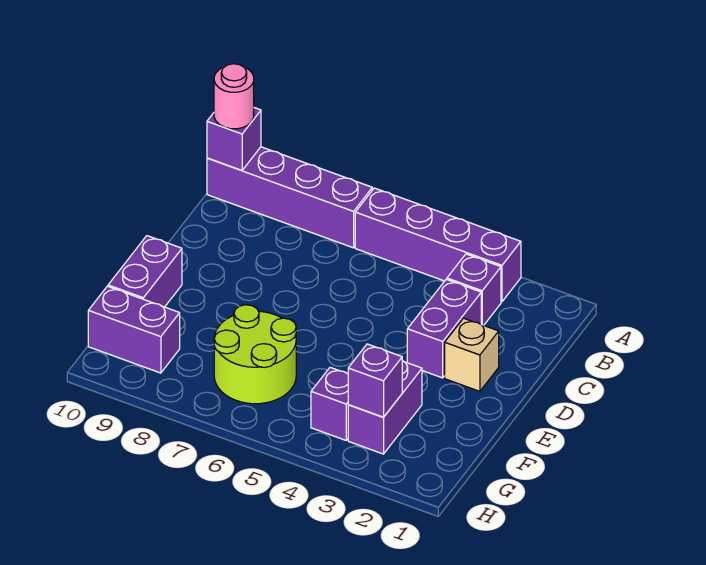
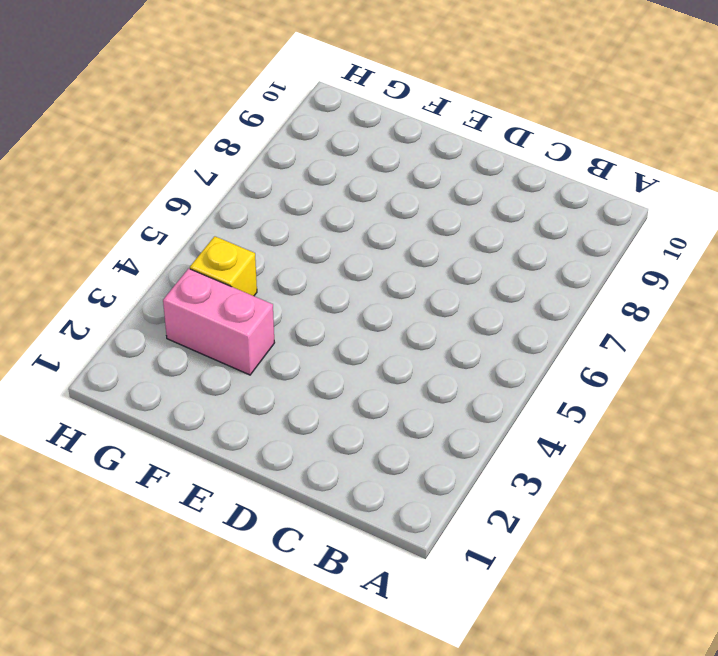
pink 1x2 brick [163,269,275,375] -> purple 1x2 brick [348,361,422,454]
yellow 1x1 brick [190,236,257,296] -> purple 1x1 brick [311,367,348,440]
none -> purple 1x4 brick [355,188,521,302]
none -> purple 1x4 brick [207,147,372,248]
none -> purple 1x1 brick [447,254,501,325]

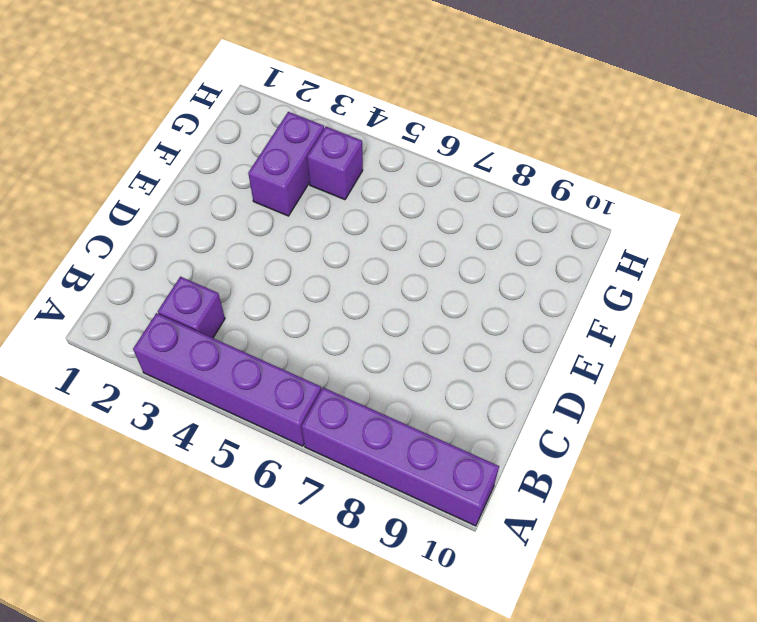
none -> purple 1x2 brick [407,279,481,378]
none -> tan 1x1 brick [445,318,499,391]
none -> purple 1x2 brick [108,236,182,307]

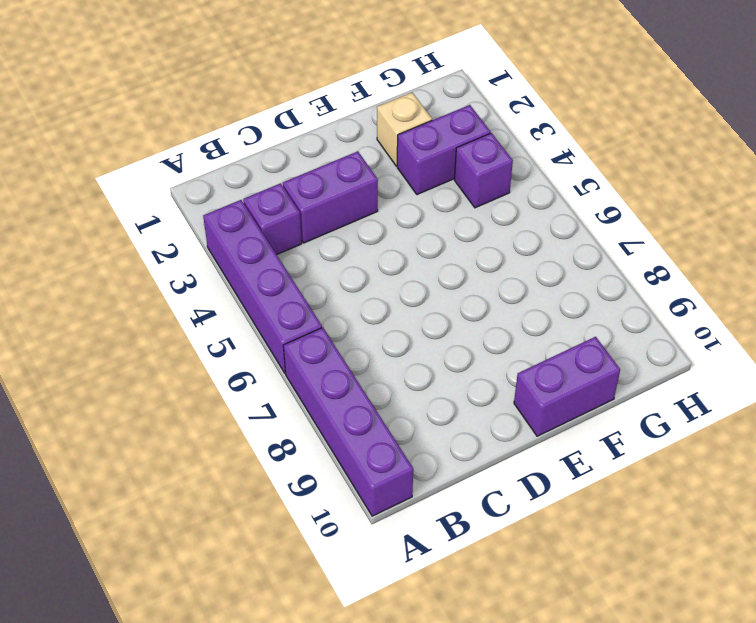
tan 1x1 brick [377,93,432,166] -> tan 1x1 brick moved to [445,318,499,391]
none -> lime 2x2 round brick [214,305,296,404]
none -> purple 1x2 brick [88,286,180,373]
none -> purple 1x1 brick [207,108,261,170]

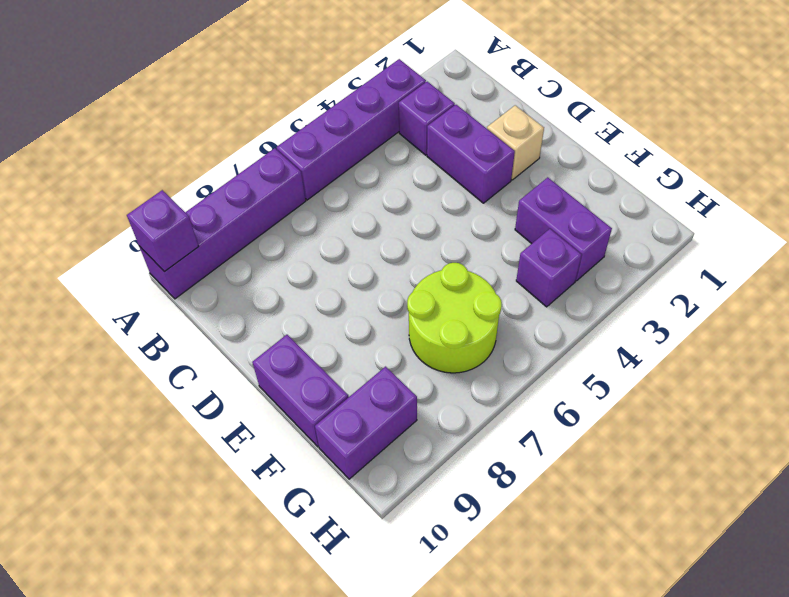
none -> purple 1x1 brick [348,344,402,417]
none -> pink 1x1 round brick [214,64,254,129]

